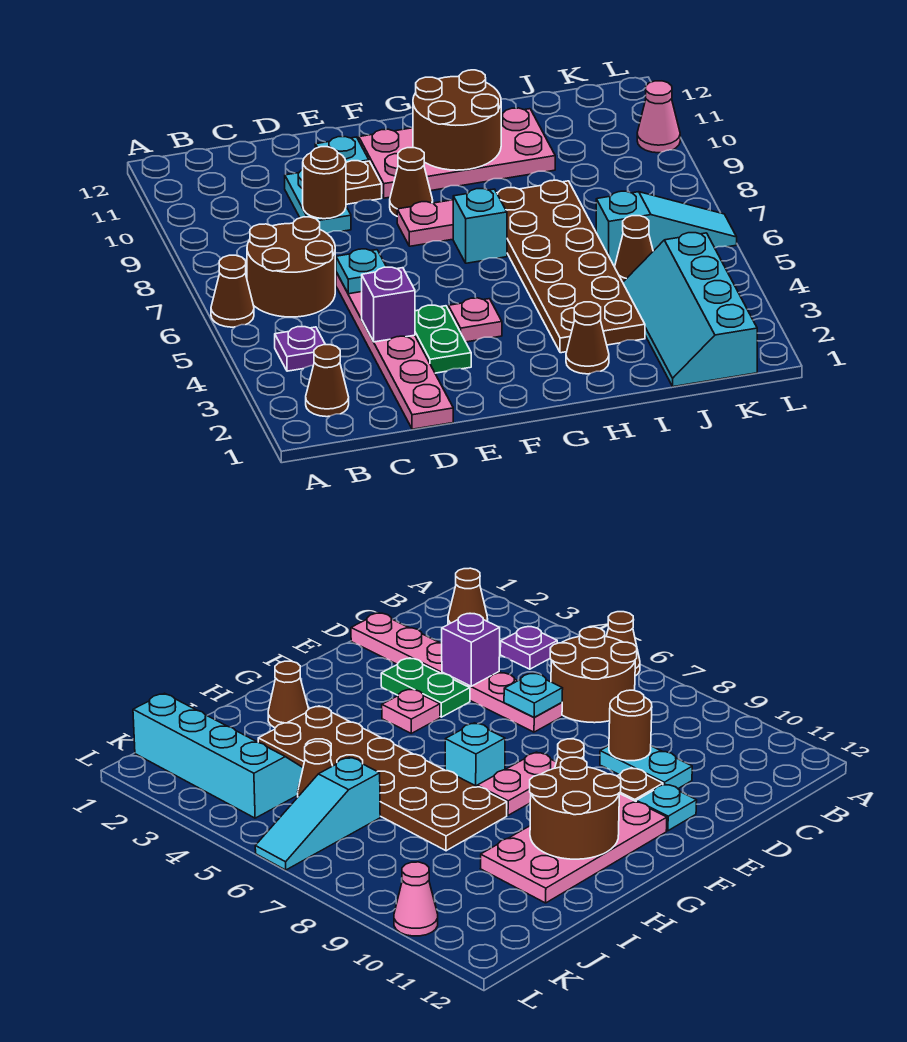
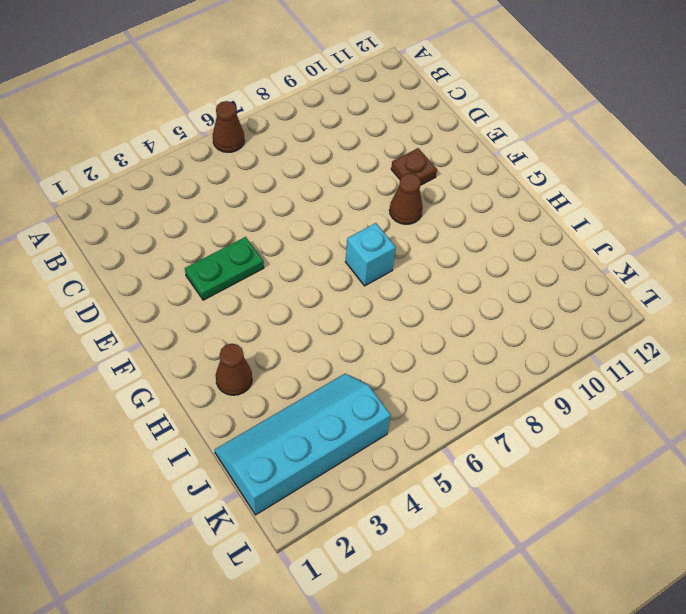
none -> brown 1x1 cone [306,345,349,417]
none -> purple 1x1 plate [275,327,325,371]
none -> brown 2x2 round brick [247,217,335,317]

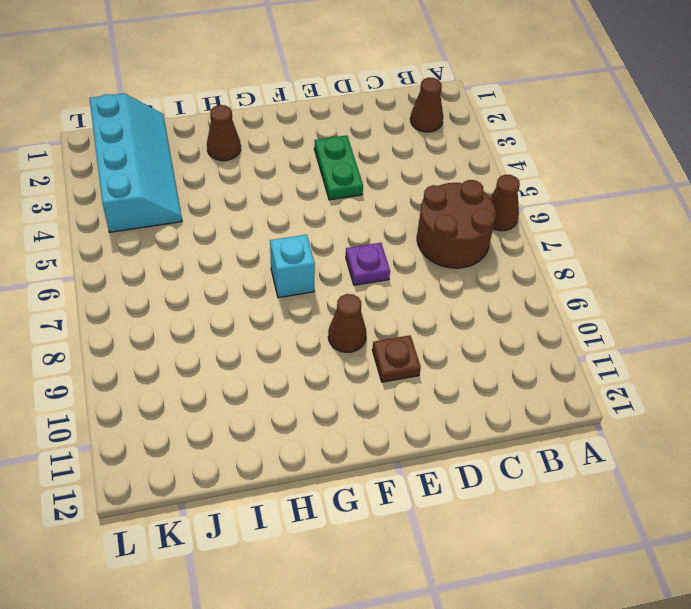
purple 1x1 plate [346,243,390,285] -> purple 1x1 plate moved to [275,327,325,371]
none -> pink 1x6 plate [336,272,453,429]
none -> cyan 1x2 plate [285,170,351,233]
none -> cyan 1x1 plate [315,137,369,162]

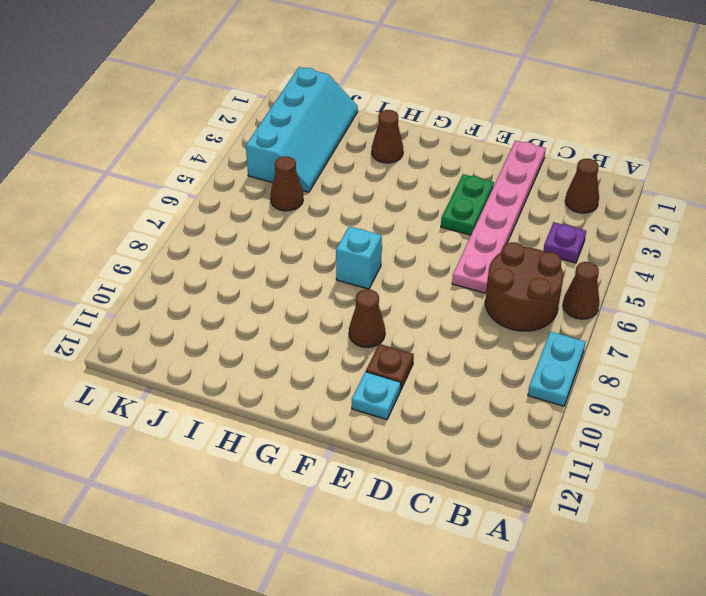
cyan 1x2 plate [528,332,585,406] -> cyan 1x2 plate moved to [285,170,351,233]
none -> pink 1x1 plate [448,298,502,342]
none -> pink 1x2 plate [397,200,453,246]
none -> pink 2x4 plate [359,108,555,198]

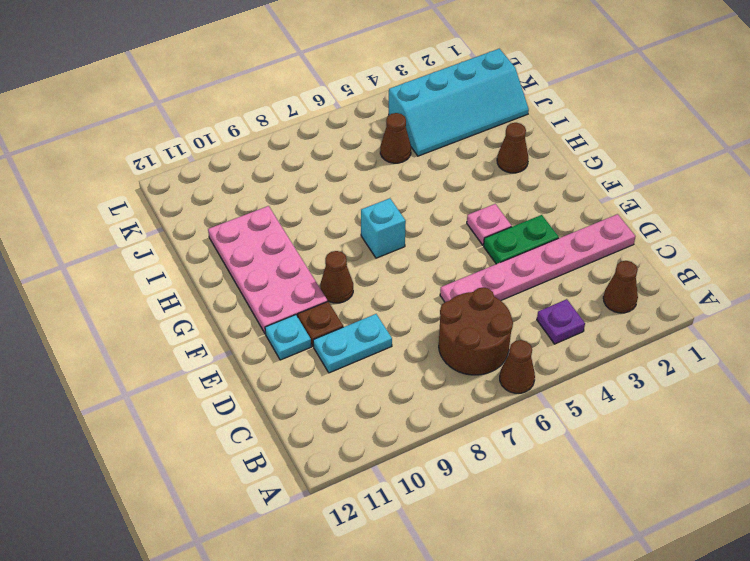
none -> pink 1x2 plate [397,200,453,246]
none -> brown 2x6 plate [497,180,645,353]
none -> cyan 1x3 slope [596,191,737,265]

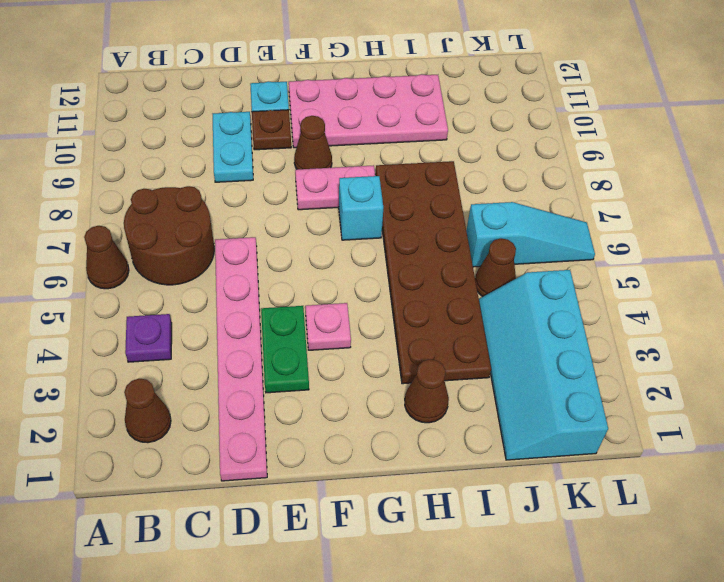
none -> pink 1x1 cone [637,81,680,153]
none -> purple 1x1 brick [362,267,415,342]
none -> cyan 1x1 plate [336,249,386,294]

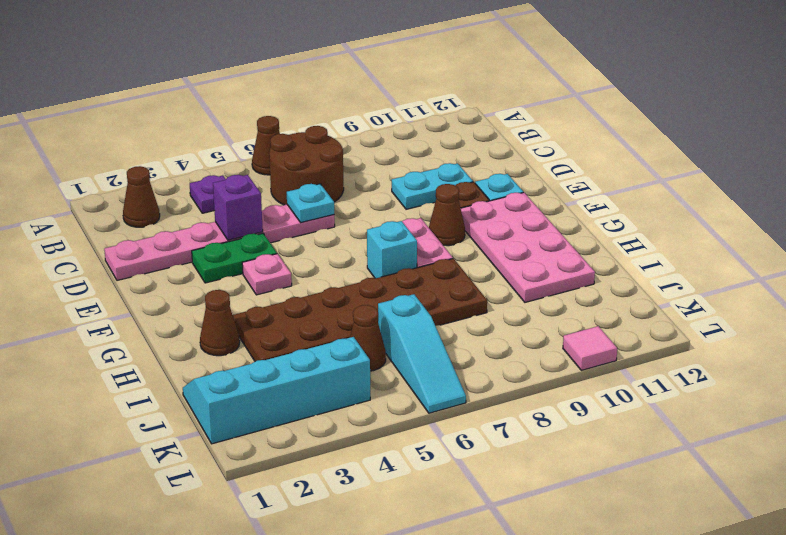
pink 1x1 tile [563,326,617,370] -> pink 1x1 cone [637,81,680,153]
none -> brown 1x1 round brick [303,147,346,219]
none -> brown 2x2 round brick [413,70,501,170]

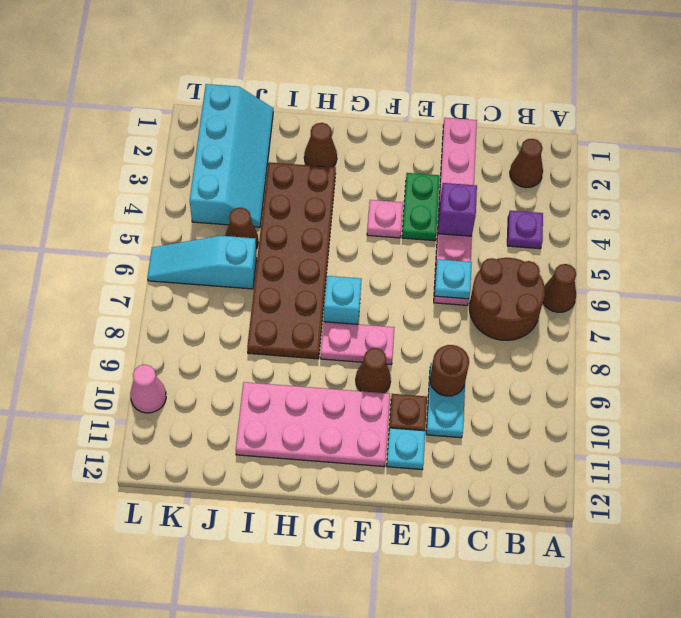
none -> brown 2x2 round brick [413,70,501,170]

